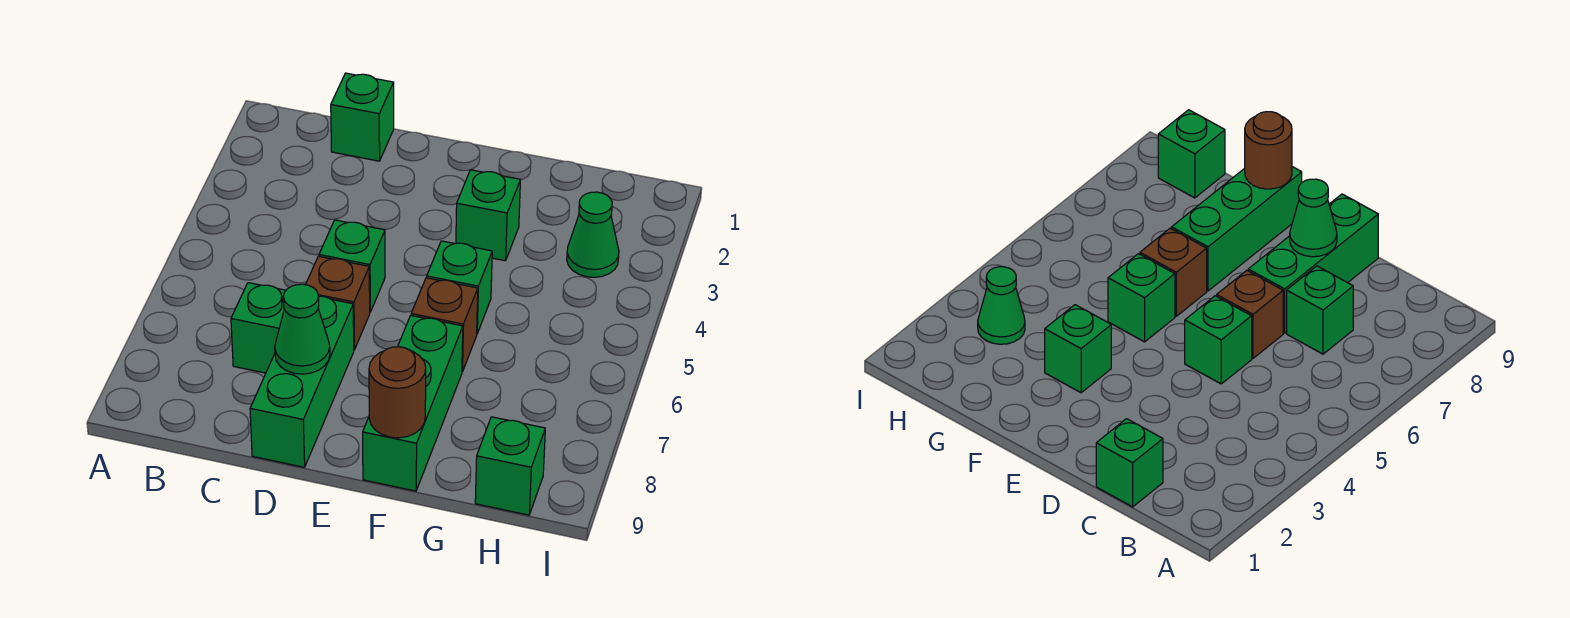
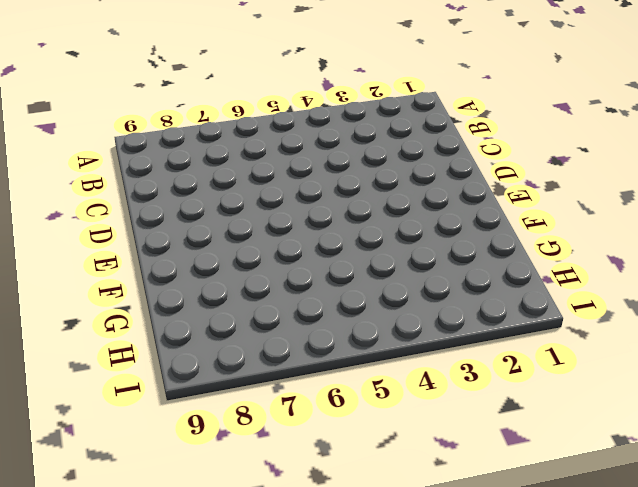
none -> green 1x1 brick [331,73,394,161]
none -> green 1x1 brick [231,283,286,373]
none -> green 1x1 brick [319,220,385,312]

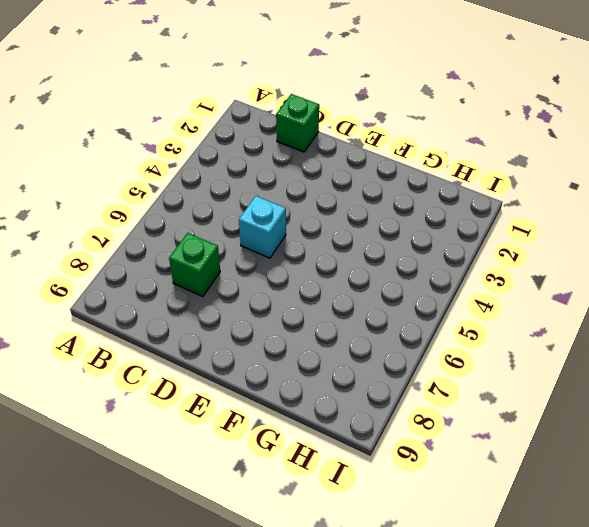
cyan 1x1 brick [239,196,286,258] -> green 1x1 brick [319,220,385,312]
none -> brown 1x1 brick [306,256,370,350]
none -> green 1x3 brick [250,296,354,467]
none -> green 1x1 brick [456,170,520,261]

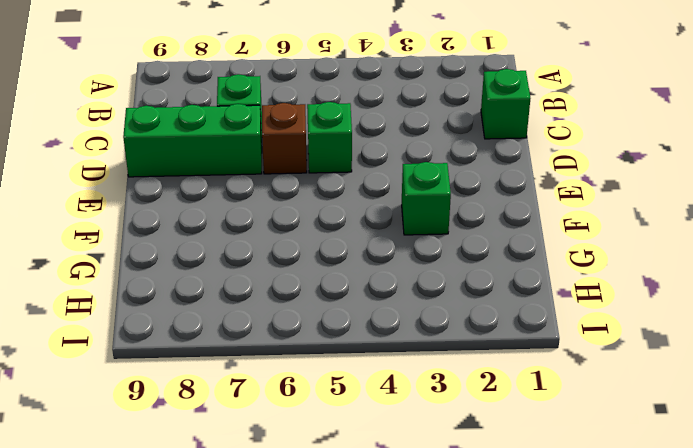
none -> green 1x1 brick [427,241,492,333]
none -> brown 1x1 brick [411,278,478,372]
none -> green 1x3 brick [363,316,463,491]

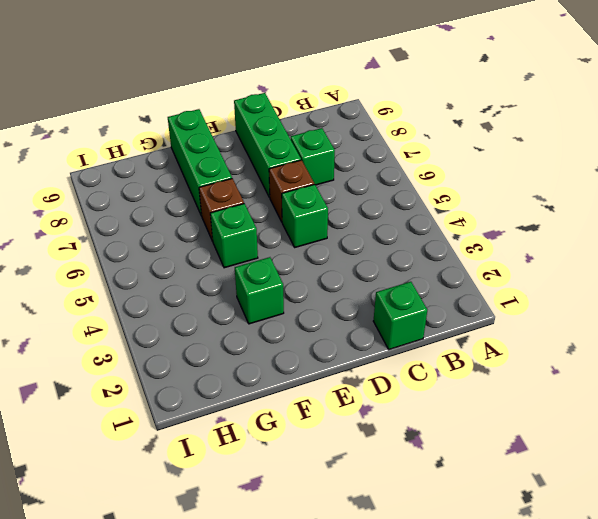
none -> green 1x1 cone [567,192,619,277]
none -> green 1x1 brick [475,417,545,515]
none -> green 1x1 cone [275,284,330,374]

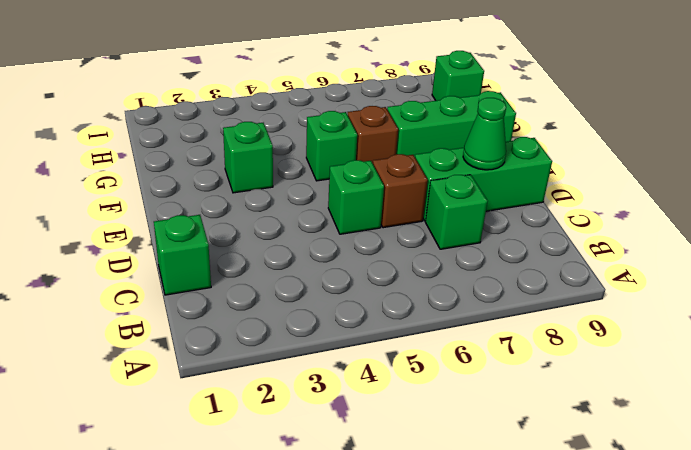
none -> green 1x1 cone [567,192,619,277]
none -> brown 1x1 round brick [369,347,426,438]

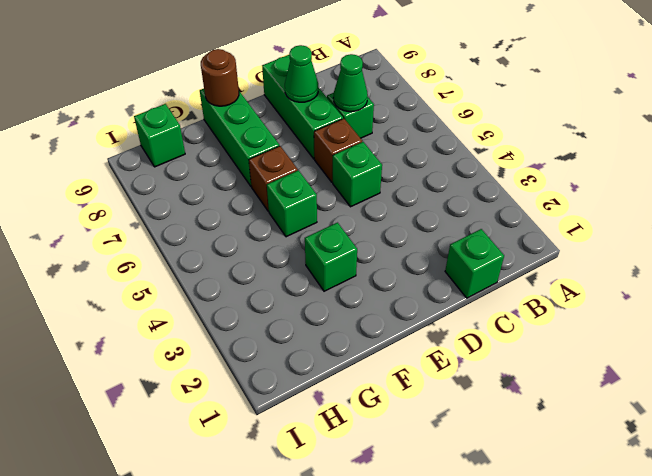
green 1x1 cone [333,54,368,112] -> green 1x1 cone moved to [567,192,619,277]

